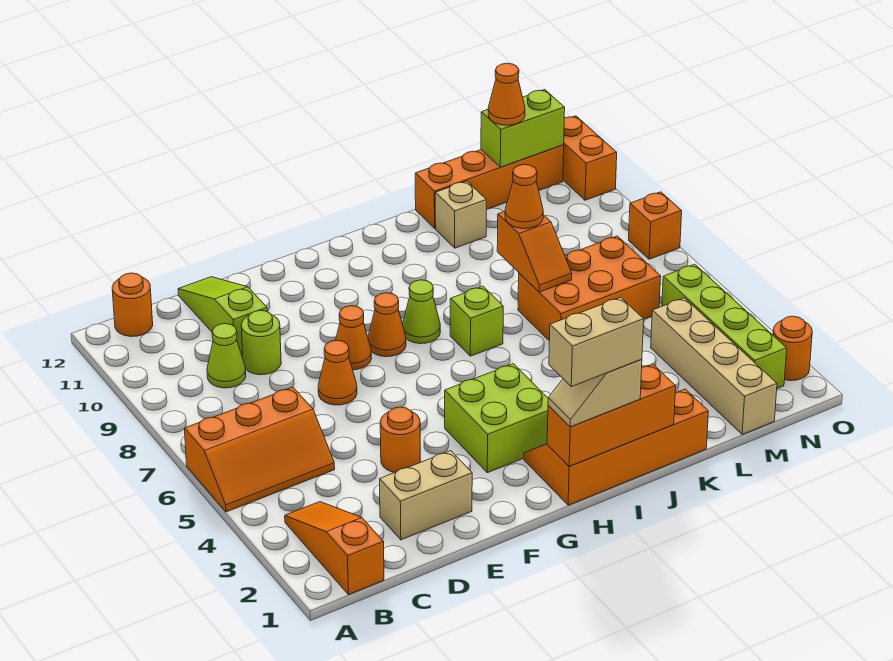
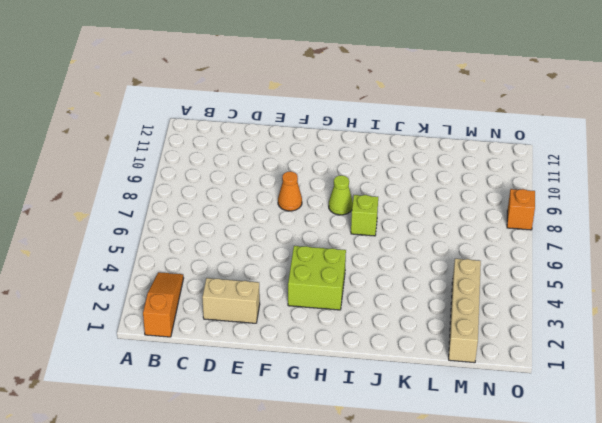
none -> orange 2x3 slope [184,387,335,512]
none -> orange 1x1 round brick [112,273,153,337]
none -> lime 1x1 cone [207,324,246,388]
none -> lime 1x1 round brick [241,310,281,375]

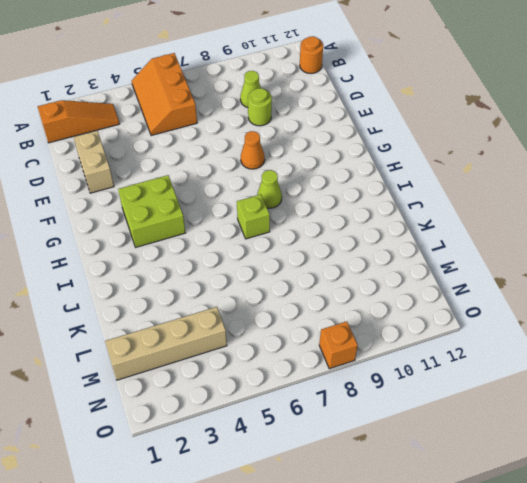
none -> lime 1x3 slope [178,277,267,355]
none -> orange 1x1 round brick [380,407,420,473]
none -> orange 1x1 cone [318,340,357,405]
none -> orange 1x1 cone [368,293,406,357]

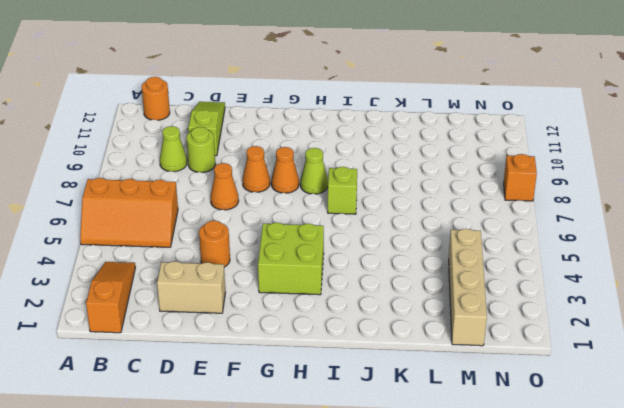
none -> orange 2x4 slope [524,389,708,505]
none -> orange 2x3 brick [518,236,661,340]
none -> tan 1x1 brick [435,181,486,248]
none -> orange 1x4 brick [415,145,564,228]

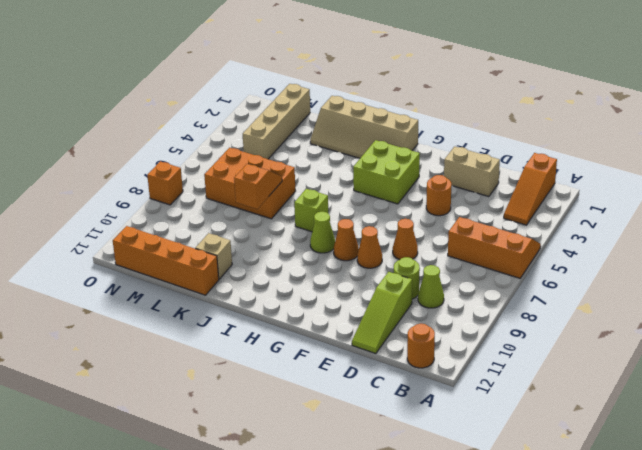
tan 2x4 slope [310,96,418,158] -> orange 2x4 slope [524,389,708,505]
none -> lime 1x4 brick [662,264,787,388]
none -> orange 1x1 round brick [773,316,812,381]
none -> orange 1x2 brick [563,116,617,200]
none -> orange 1x3 brick [547,364,676,466]

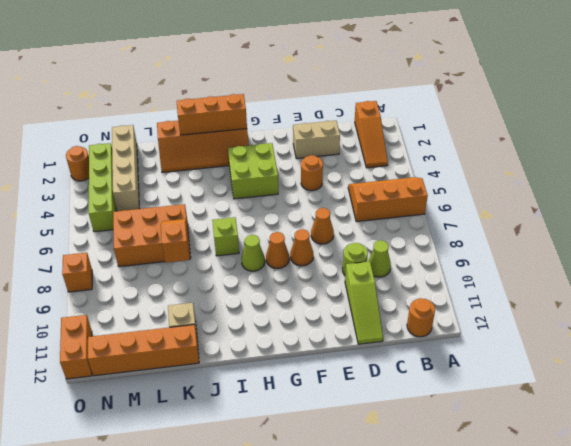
none -> lime 1x2 brick [481,90,565,167]
none -> tan 1x2 slope [548,359,642,427]
none -> orange 1x1 cone [505,164,543,229]
none -> orange 1x1 cone [488,63,525,125]

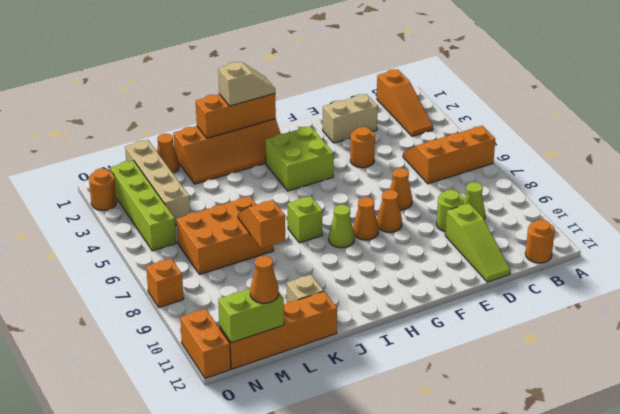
orange 1x1 cone [157,134,179,173] -> orange 1x1 cone moved to [505,164,543,229]
none -> tan 1x2 brick [549,297,644,387]

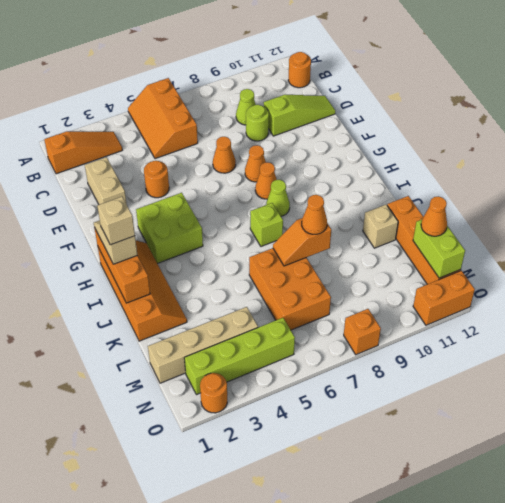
tan 1x1 brick [97,197,135,245] -> tan 1x2 brick [549,297,644,387]

